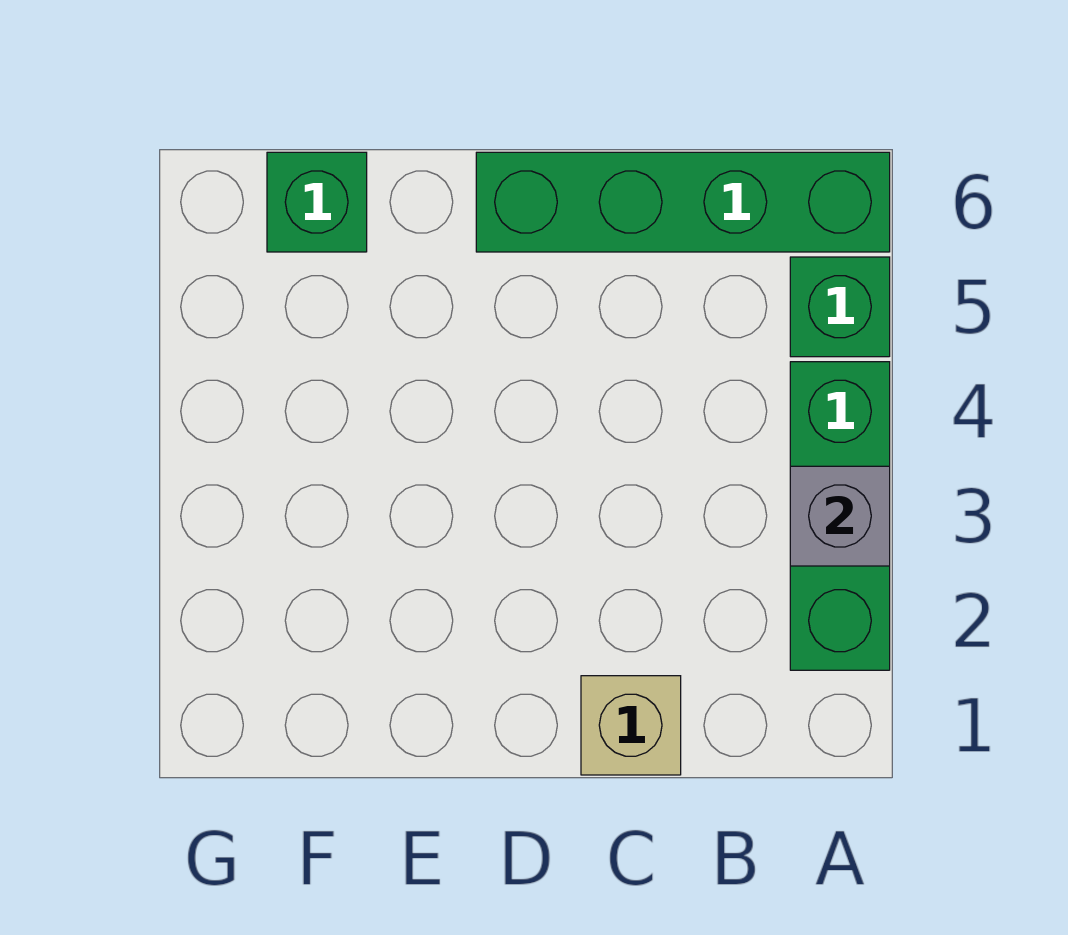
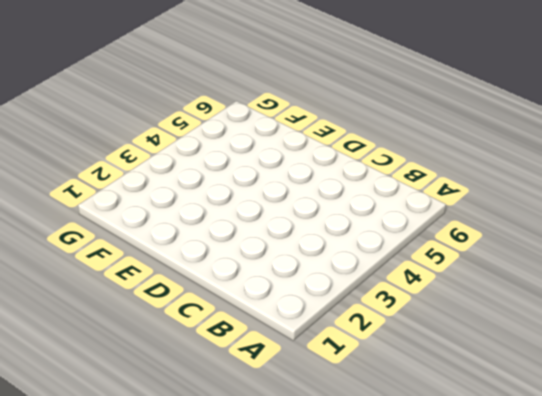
none -> green 1x3 brick [790,362,890,670]
none -> green 1x1 brick [790,257,890,357]

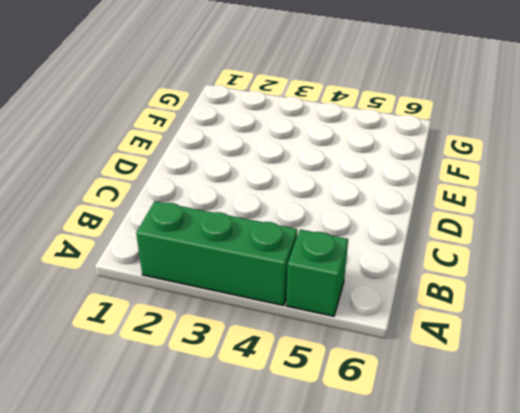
none -> green 1x4 brick [476,152,890,252]
none -> tan 1x1 brick [581,676,681,775]

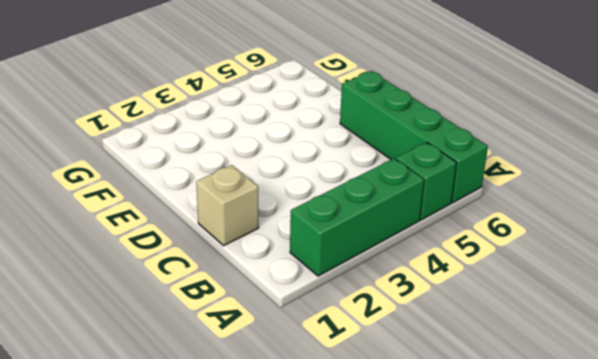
none -> green 1x1 brick [267,152,367,252]
none -> grey 1x1 brick [790,466,890,566]

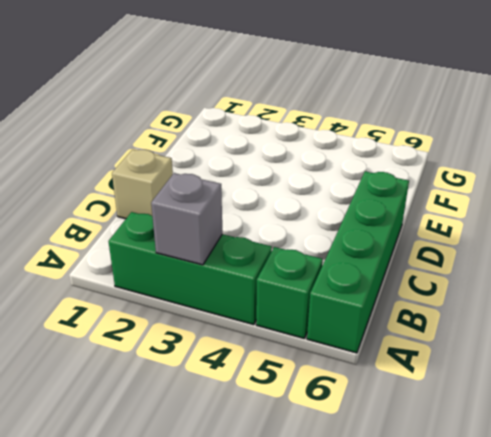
none -> green 1x1 brick [267,152,367,252]

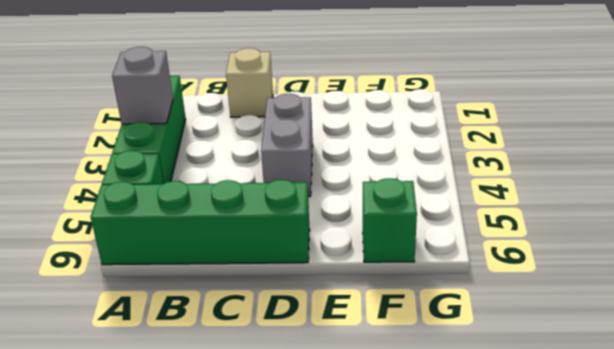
grey 1x2 brick [261,94,313,197] -> none

